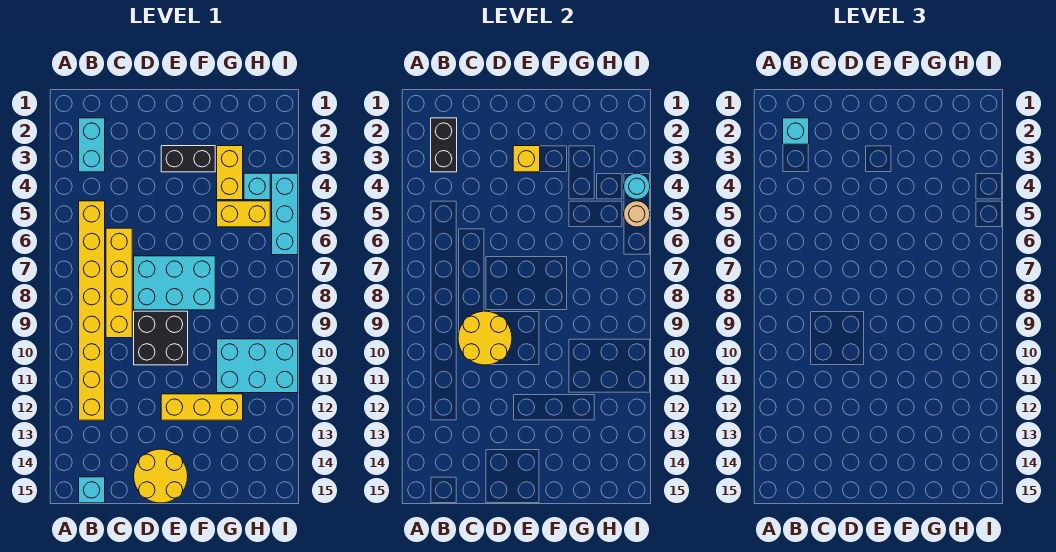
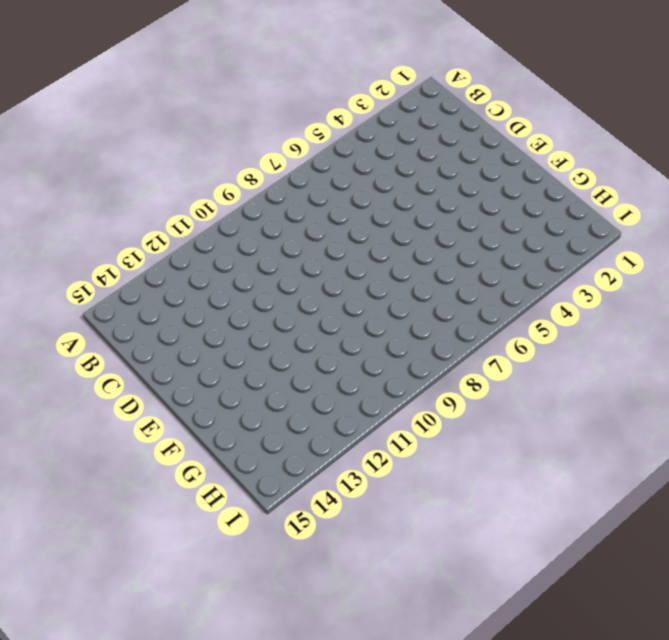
none -> cyan 1x2 brick [79,118,105,172]
none -> yellow 1x8 brick [79,201,105,420]
none -> cyan 1x1 brick [79,477,105,503]

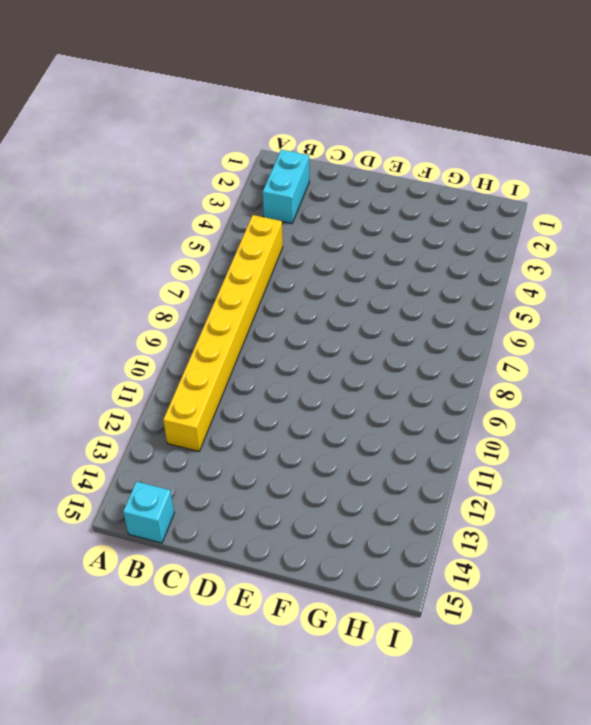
none -> yellow 1x4 brick [106,228,132,338]
none -> cyan 2x3 brick [134,256,215,310]
none -> black 2x2 brick [134,311,188,365]

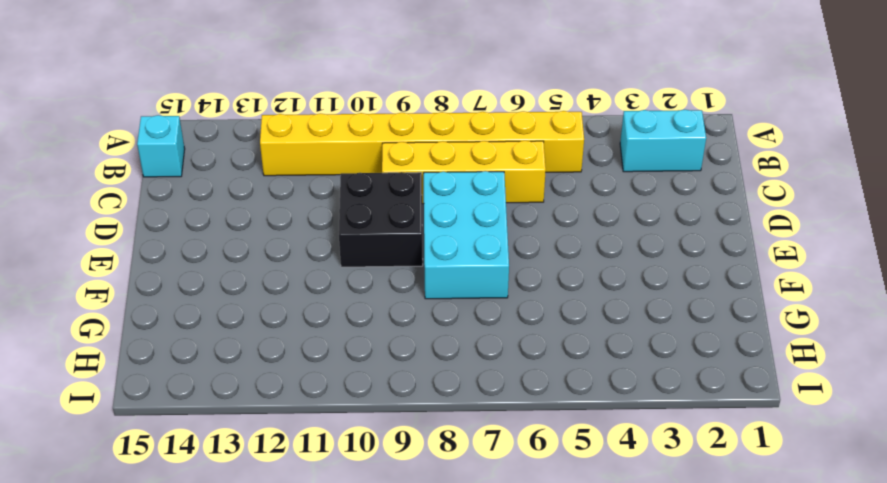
none -> yellow 2x2 round brick [134,449,188,503]
none -> black 1x2 brick [161,146,215,172]
none -> yellow 1x3 brick [161,394,243,420]

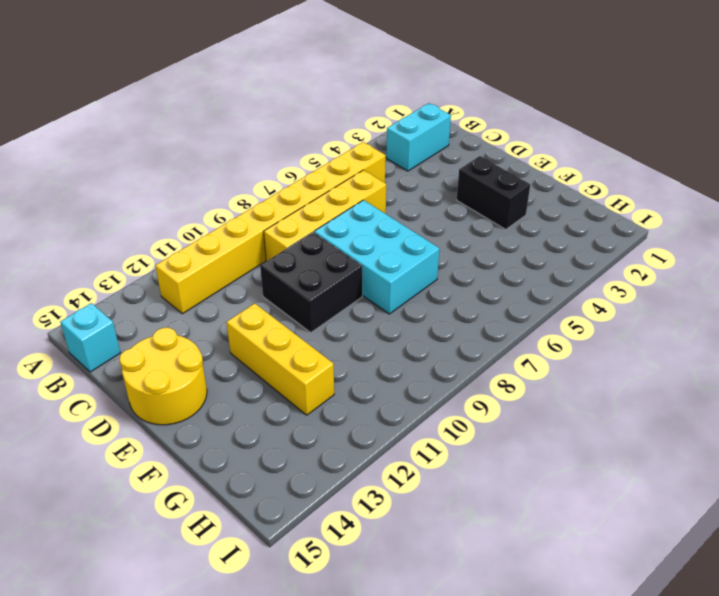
none -> yellow 1x2 brick [217,146,243,200]
none -> yellow 1x2 brick [217,201,270,227]
none -> cyan 2x3 brick [217,339,298,393]

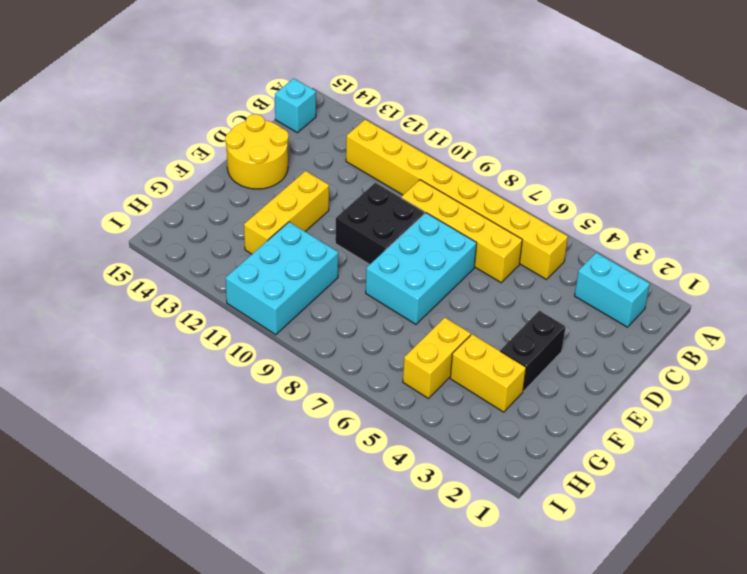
none -> cyan 1x1 brick [244,173,270,200]
none -> cyan 1x3 brick [272,173,298,255]
none -> black 1x2 brick [431,118,457,172]

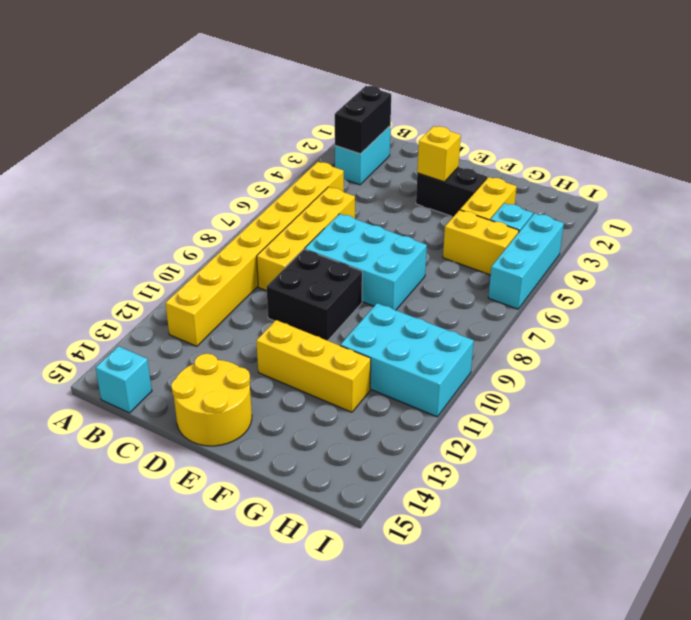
none -> yellow 2x2 round brick [458,311,512,365]
none -> cyan 1x1 round brick [624,173,650,199]
none -> tan 1x1 round brick [624,201,650,227]

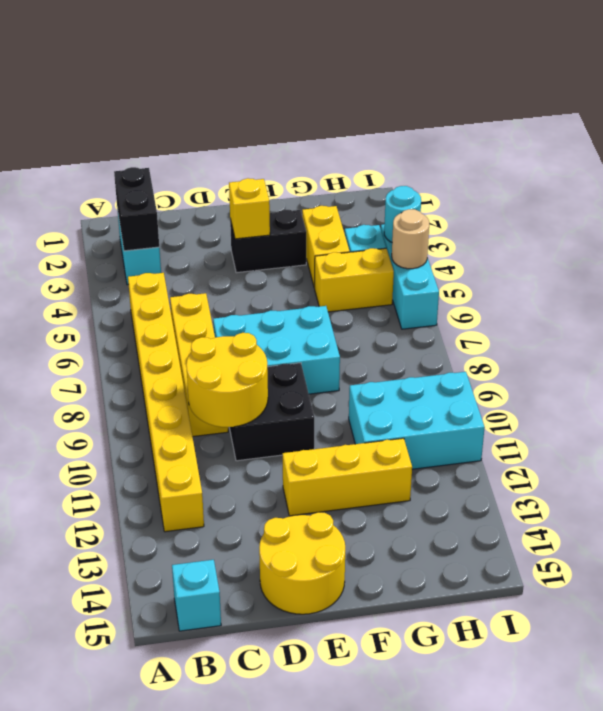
none -> cyan 1x1 brick [783,118,809,144]

